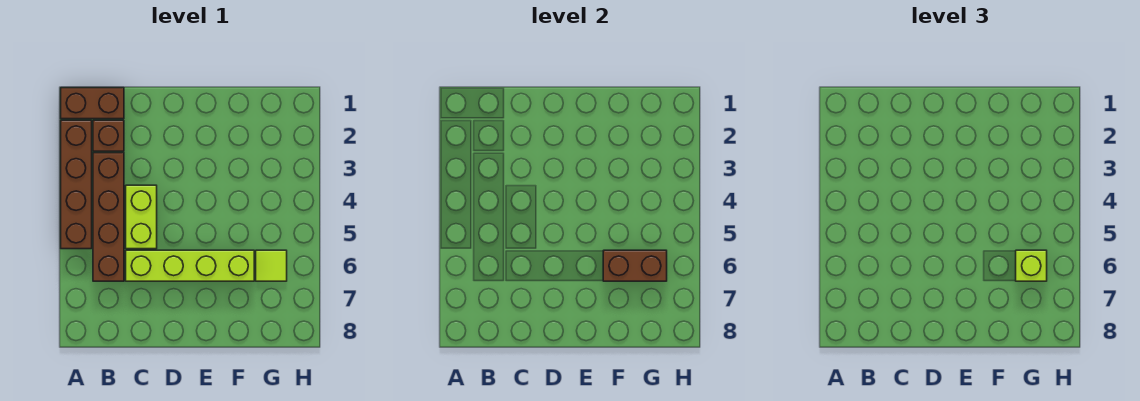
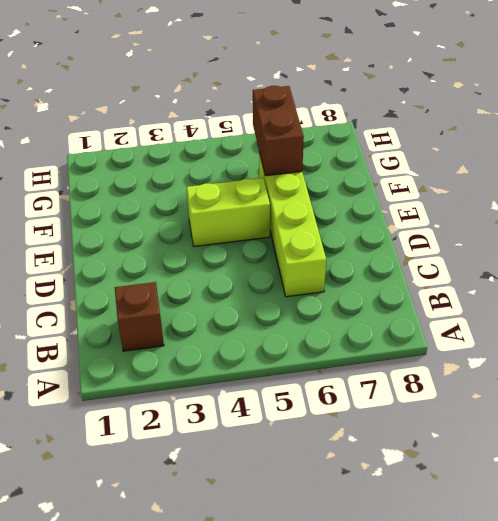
lime 1x2 brick [187,178,270,246] -> lime 1x2 brick moved to [126,185,157,249]
none -> brown 1x2 brick [61,88,124,119]
none -> brown 1x4 brick [61,120,92,249]

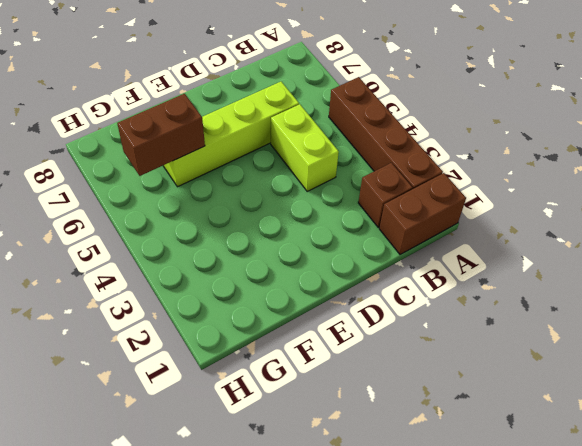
none -> brown 1x4 brick [93,153,124,281]
none -> lime 1x1 tile [256,250,287,281]

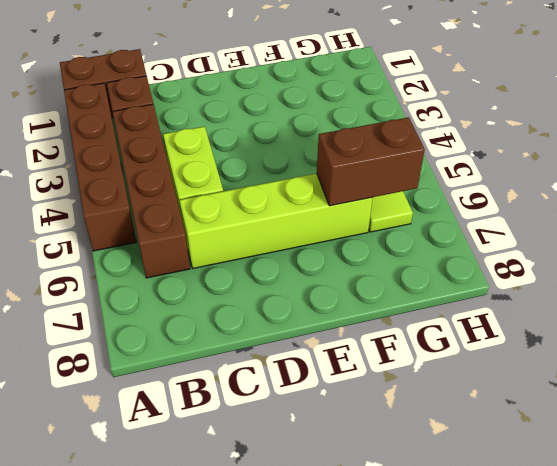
none -> lime 1x1 brick [1016,250,1047,281]

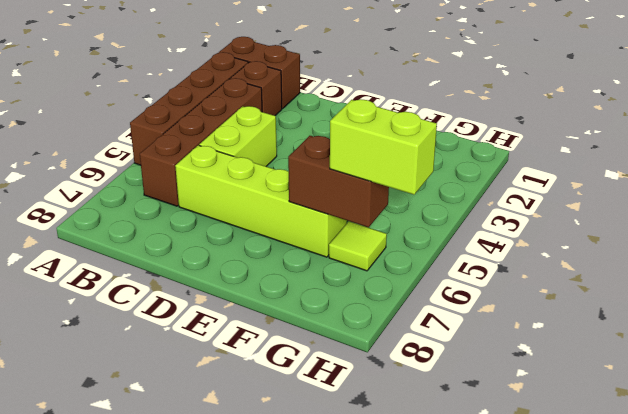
lime 1x2 brick [330,99,437,195] -> lime 1x1 brick [1016,250,1047,281]

